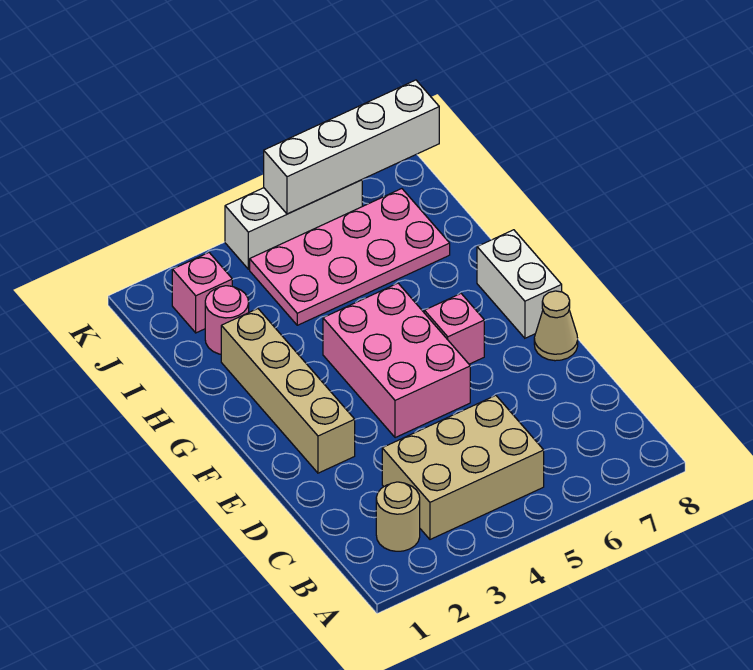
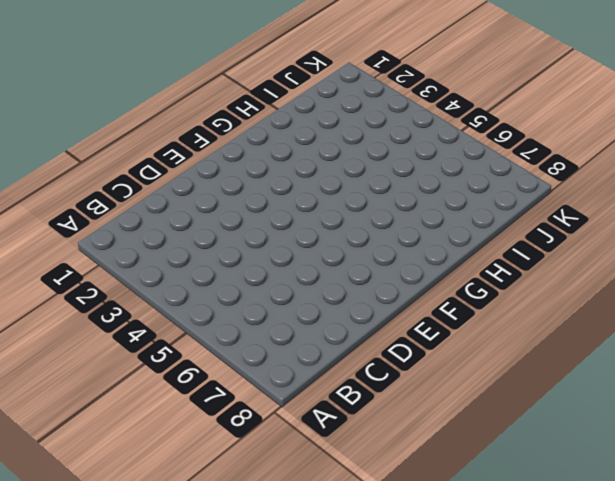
none -> tan 1x1 round brick [376,482,420,551]
none -> tan 2x3 brick [382,395,544,539]
none -> tan 1x4 brick [221,309,355,473]

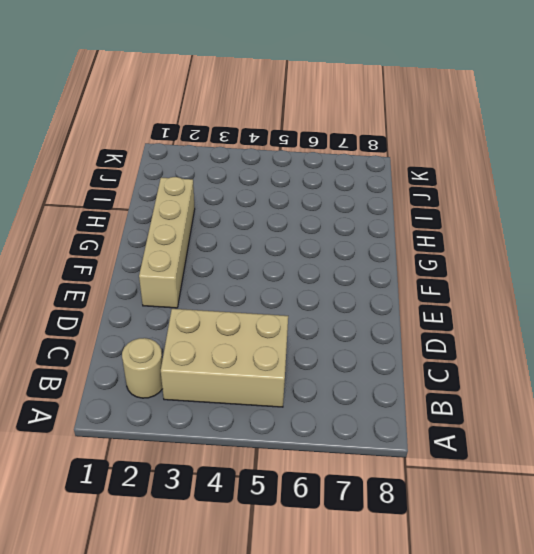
none -> pink 2x3 brick [323,283,470,438]
none -> tan 1x1 cone [534,291,578,361]
none -> pink 1x1 brick [424,294,484,364]

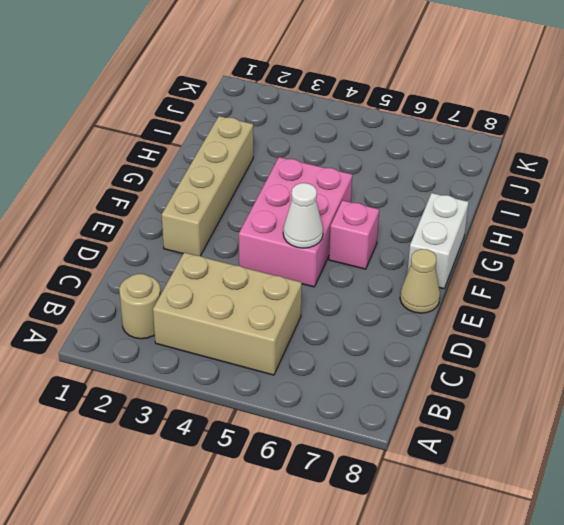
white 1x1 cone [283,183,323,248] -> none
none -> pink 1x1 round brick [205,286,249,354]
none -> pink 2x4 plate [250,189,450,325]
none -> pink 1x1 brick [172,253,232,333]

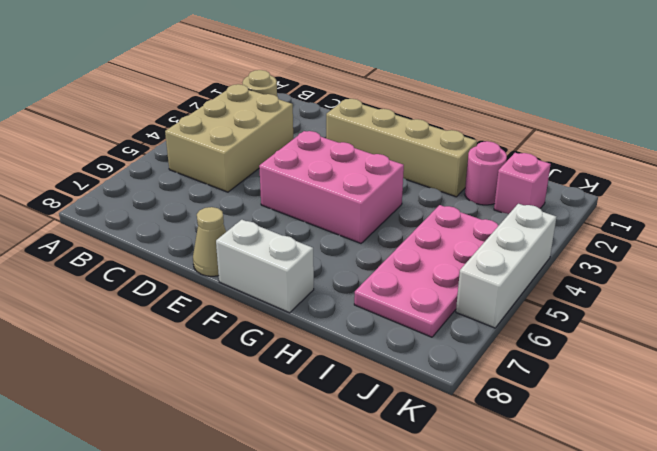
none -> pink 1x1 brick [424,294,484,364]
none -> white 1x4 brick [264,80,439,214]

